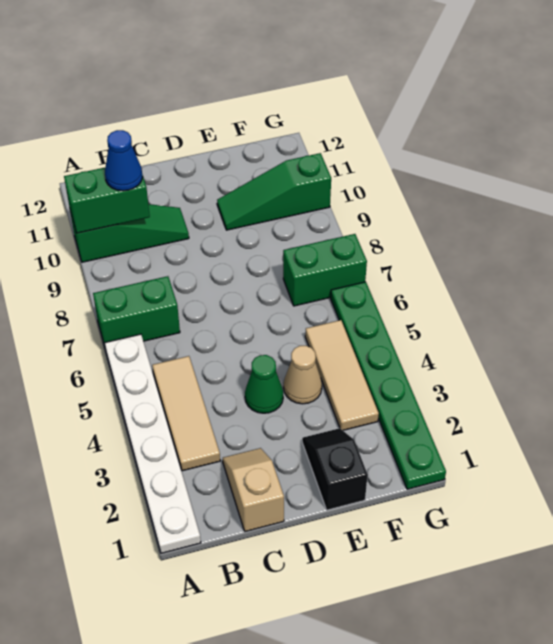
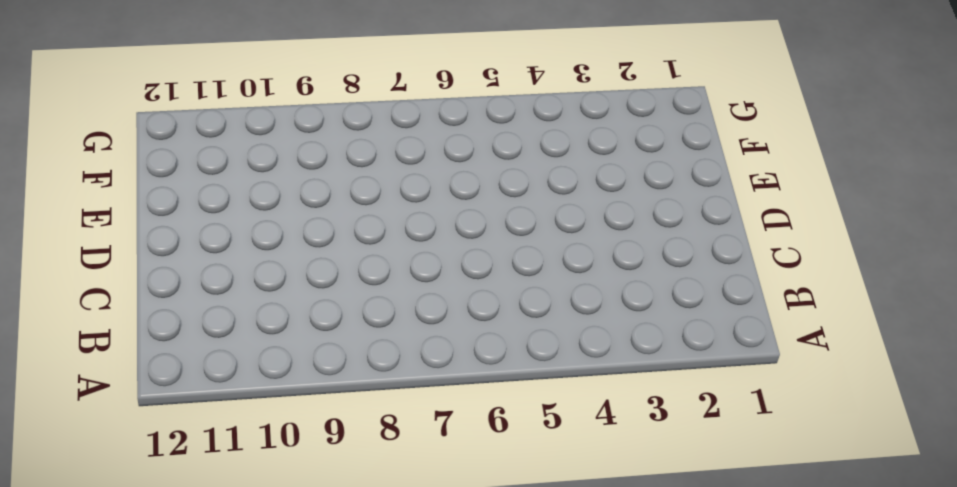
none -> white 1x6 plate [105,334,201,553]
none -> green 1x2 brick [93,276,180,346]
none -> green 1x3 slope [70,204,189,262]

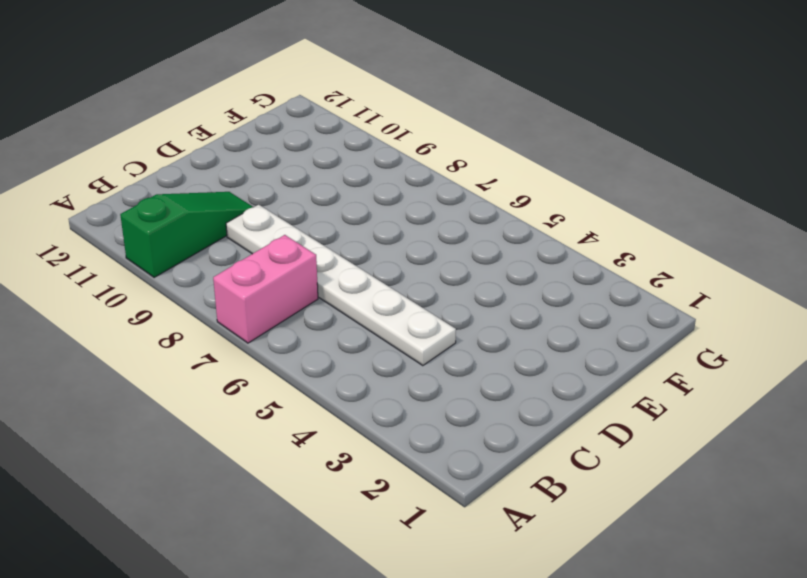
pink 1x2 brick [213,235,318,343] -> green 1x2 brick [93,276,180,346]
white 1x6 plate [226,205,456,366] -> white 1x6 plate moved to [105,334,201,553]
none -> tan 1x3 tile [152,356,220,471]
none -> tan 1x2 slope [223,448,284,531]
none -> green 1x1 cone [245,355,283,413]

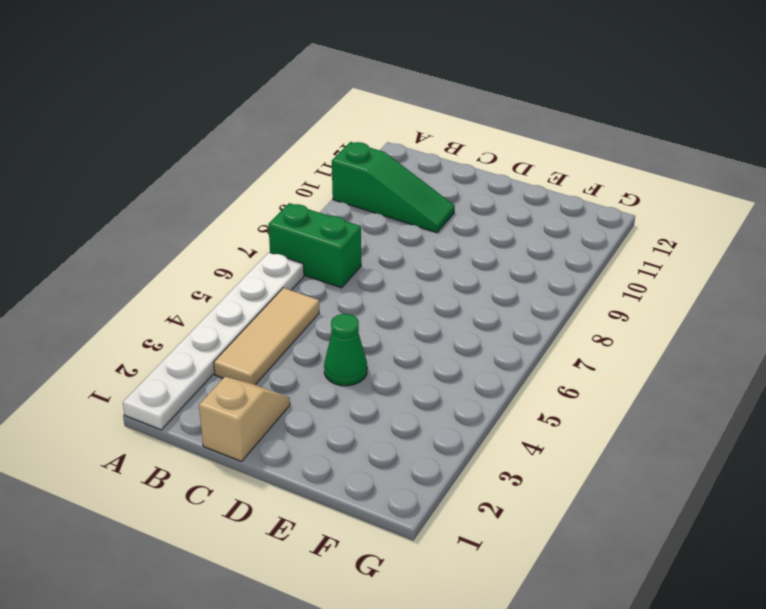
none -> black 1x2 slope [302,428,368,510]
none -> tan 1x1 cone [284,346,322,404]
none -> green 1x3 slope [217,153,331,230]

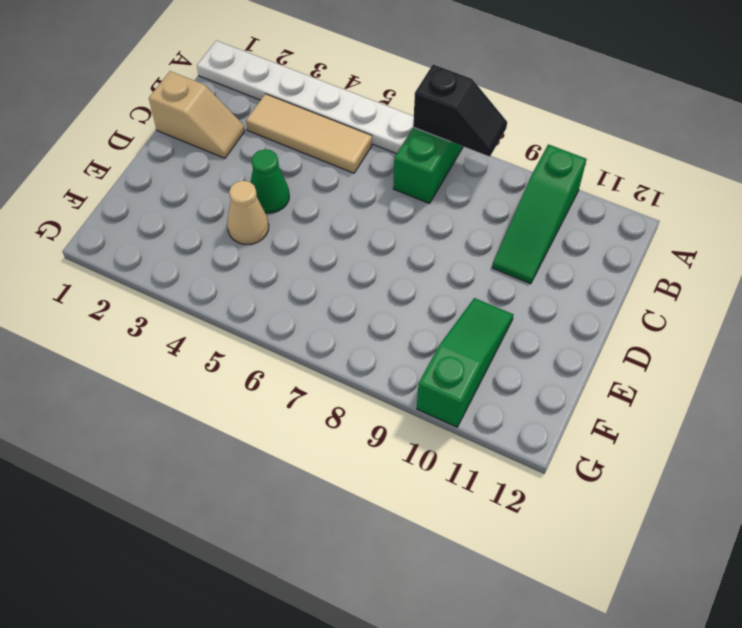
black 1x2 slope [413,64,507,157] -> black 1x2 slope moved to [302,428,368,510]
none -> tan 1x3 tile [305,320,379,430]
none -> green 1x2 brick [283,234,367,306]
none -> green 1x6 plate [331,282,446,489]

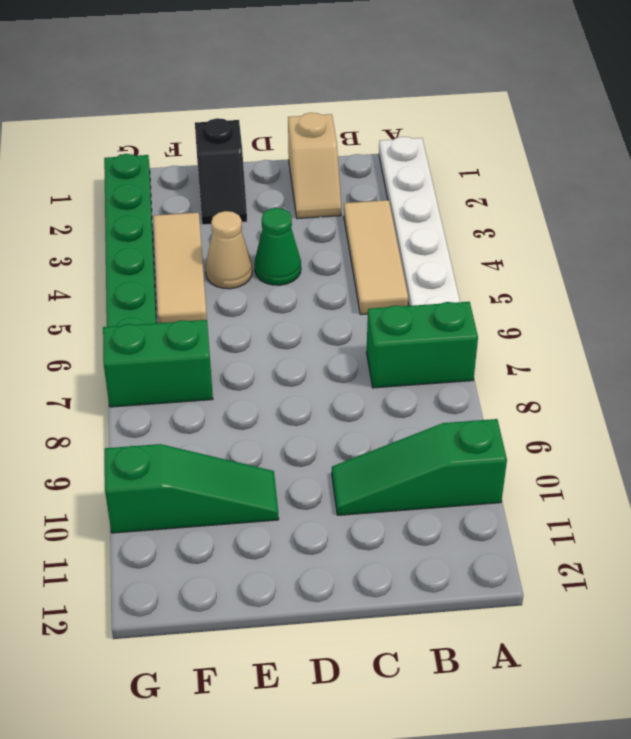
none -> green 1x2 brick [64,168,150,233]
none -> blue 1x1 cone [105,130,143,191]

